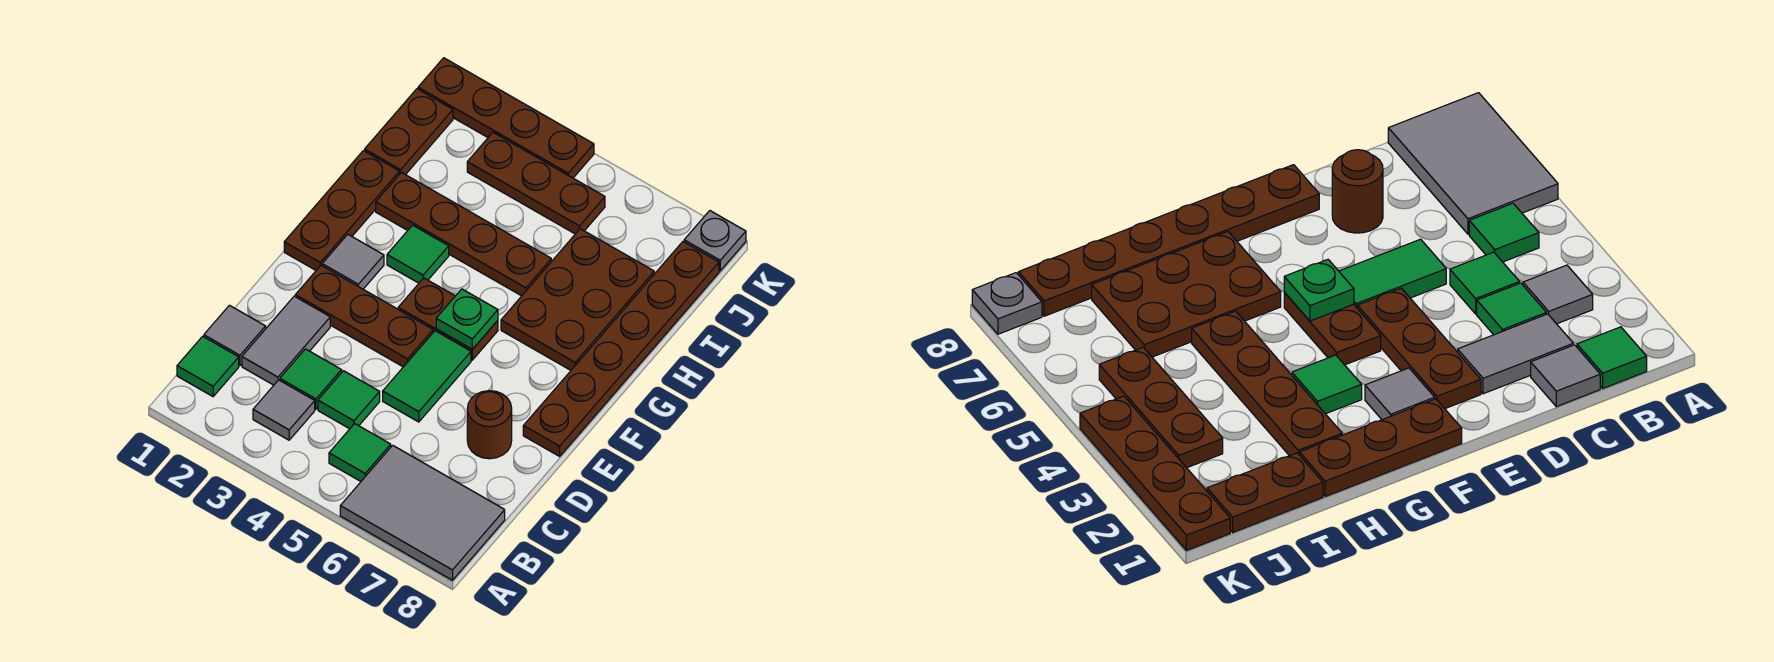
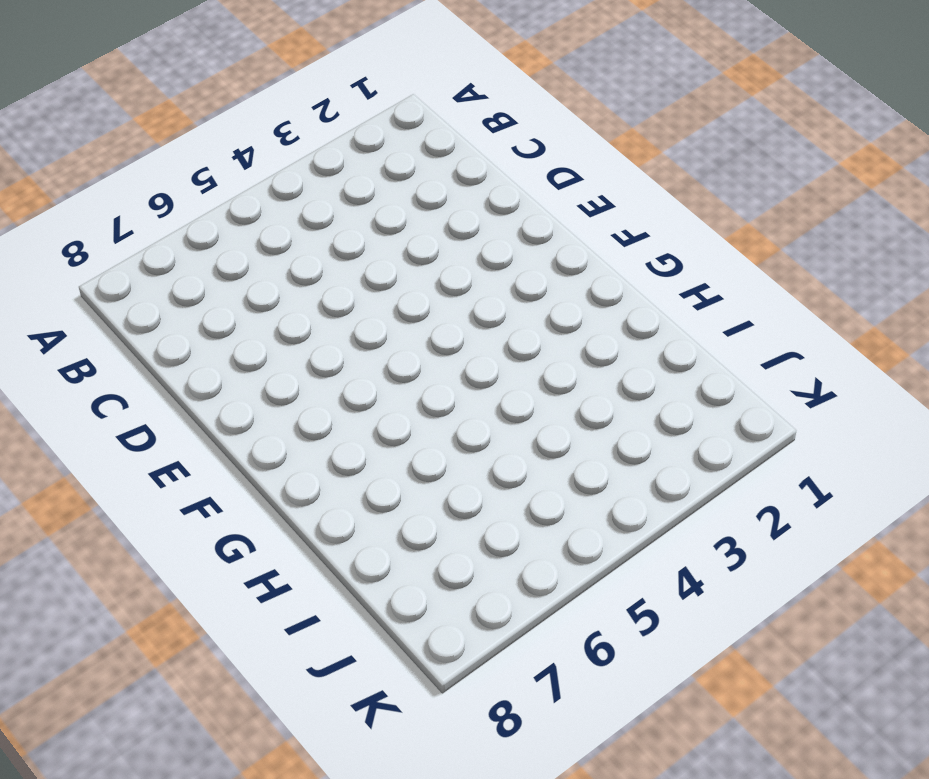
none -> grey 2x3 tile [340,445,505,580]
none -> green 1x1 tile [177,336,239,396]
none -> grey 1x1 tile [253,380,315,440]

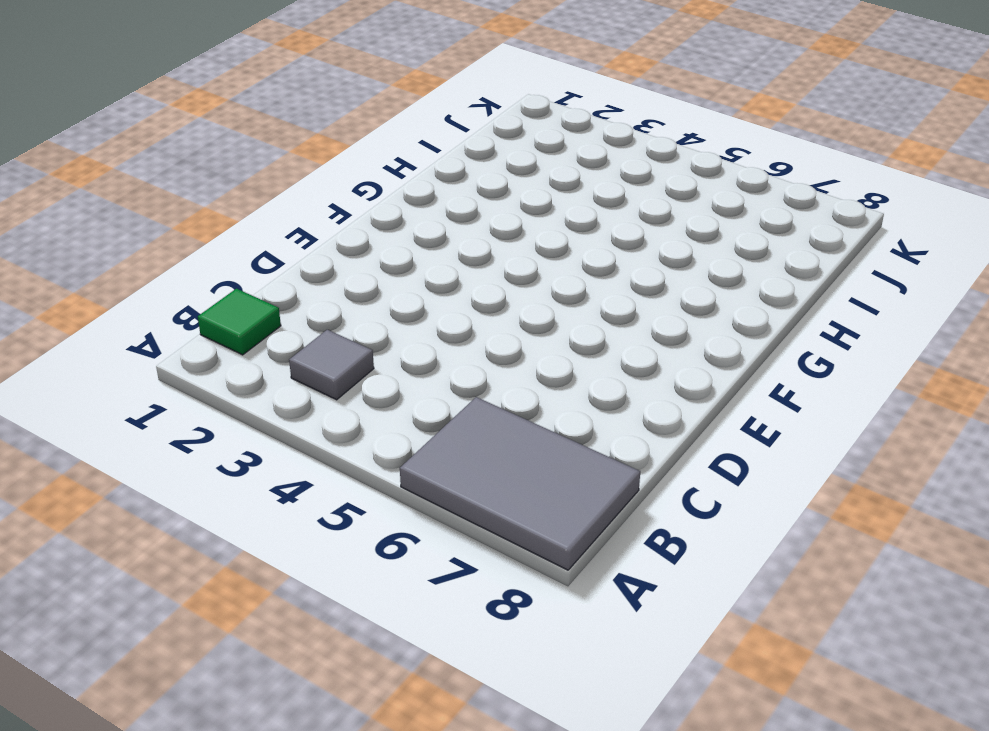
none -> green 1x1 tile [329,424,391,481]
none -> grey 1x1 tile [204,305,266,366]
none -> grey 1x2 tile [242,296,330,385]

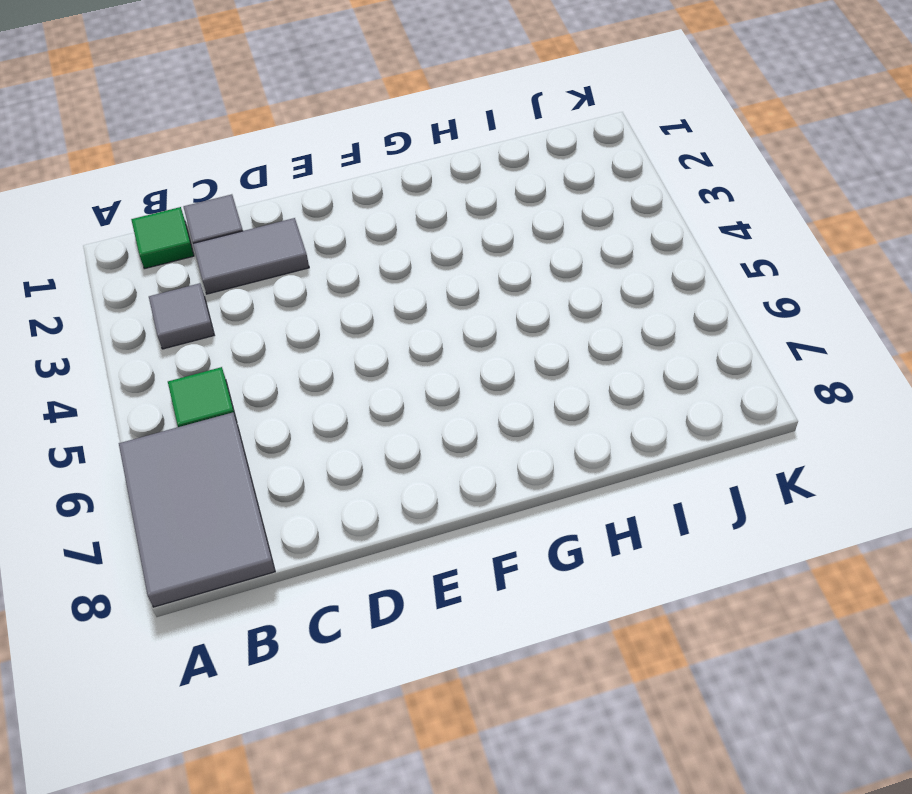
none -> green 1x1 tile [280,349,342,409]
none -> green 1x1 tile [318,371,380,429]
none -> green 1x2 tile [383,331,471,422]

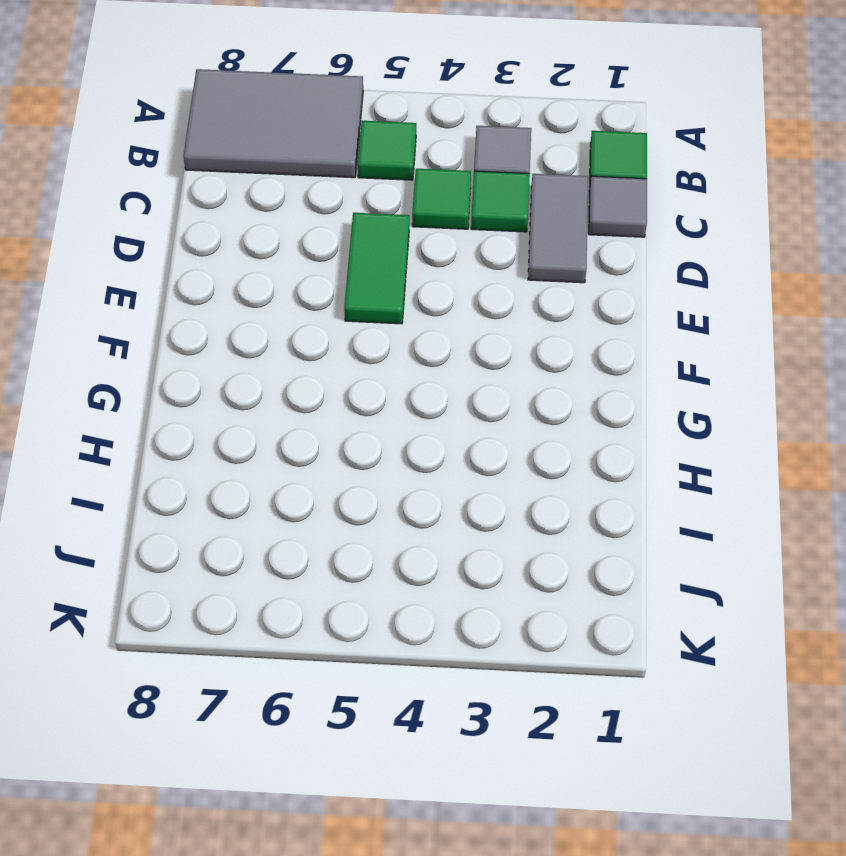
none -> brown 1x1 round brick [467,391,512,459]
none -> brown 1x3 plate [295,265,433,367]
none -> brown 1x6 plate [523,242,719,456]

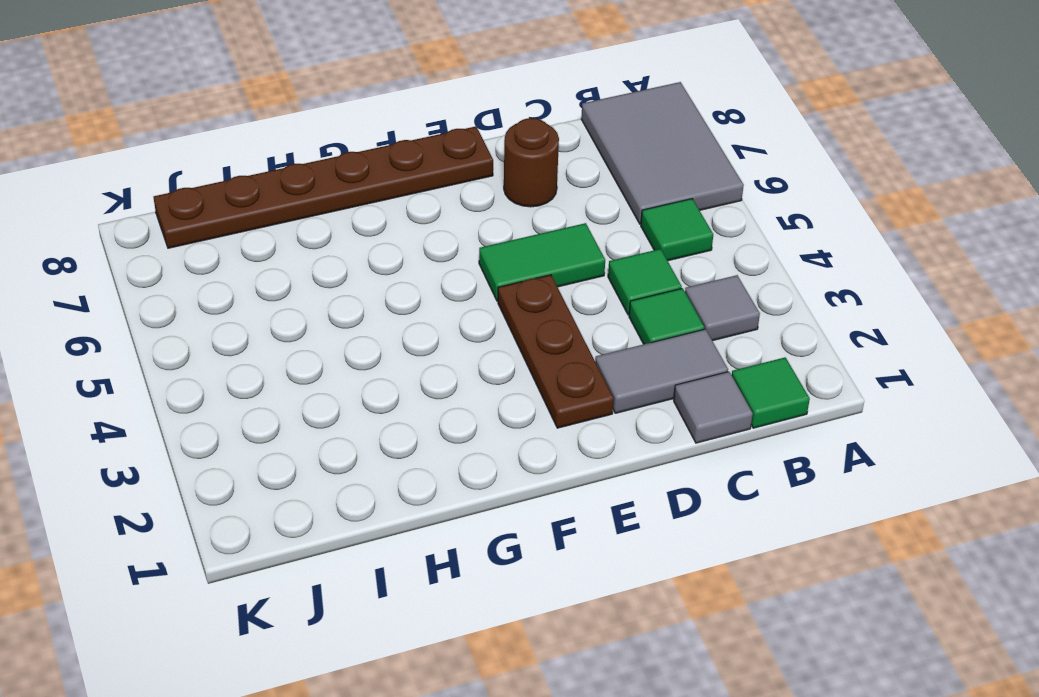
none -> brown 1x3 plate [284,151,399,270]
none -> grey 1x1 tile [322,234,384,289]
none -> brown 1x2 plate [398,278,498,360]

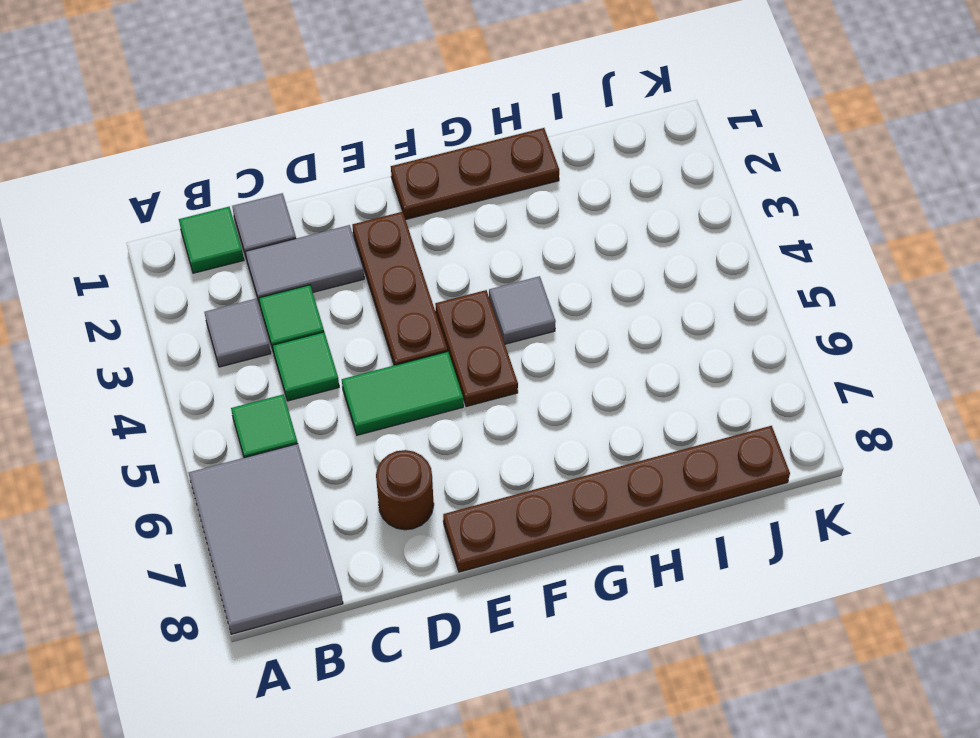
grey 1x1 tile [489,276,556,344] -> grey 1x1 tile moved to [322,234,384,289]
none -> green 1x1 tile [387,225,449,283]
none -> brown 2x3 plate [501,229,654,370]
none -> brown 1x4 plate [376,172,551,296]

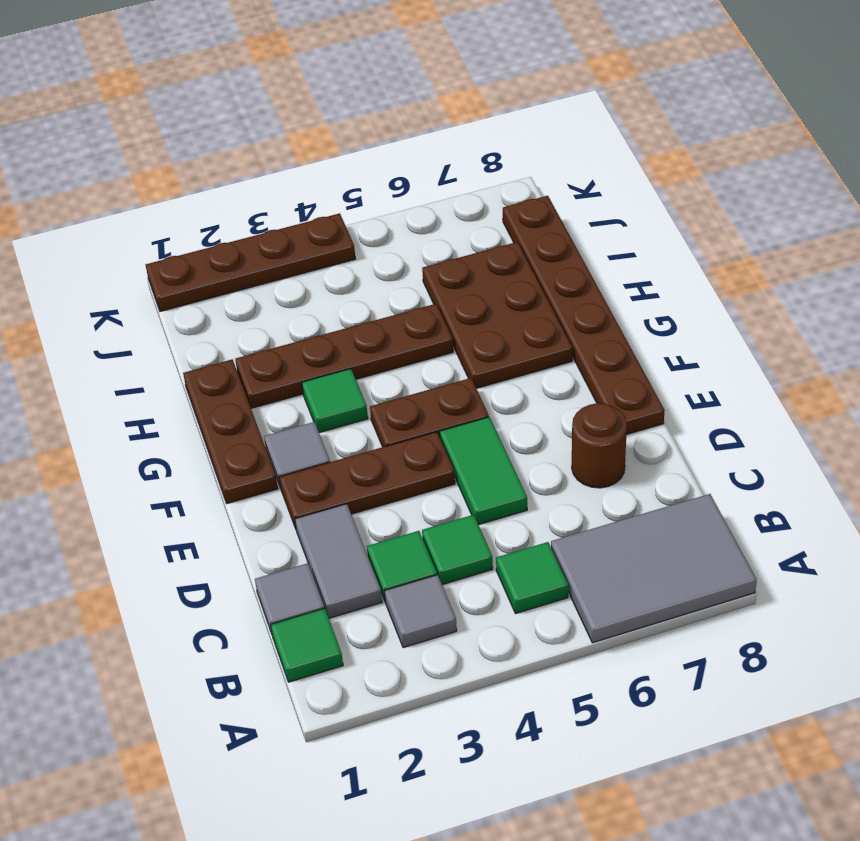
none -> brown 1x2 plate [365,89,453,175]
none -> brown 1x3 plate [467,133,605,234]
none -> grey 1x1 plate [684,211,746,271]

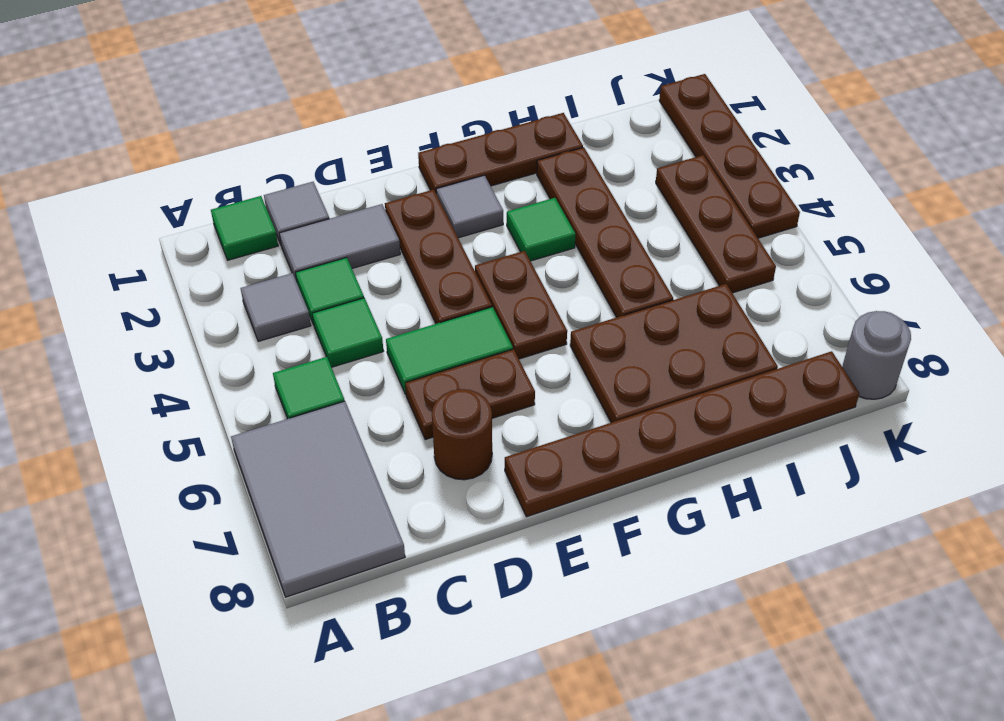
brown 1x2 plate [405,349,535,440] -> brown 1x2 plate moved to [365,89,453,175]
grey 1x1 round brick [842,311,911,399] -> grey 1x1 plate [684,211,746,271]
none -> green 1x1 plate [436,289,498,349]

